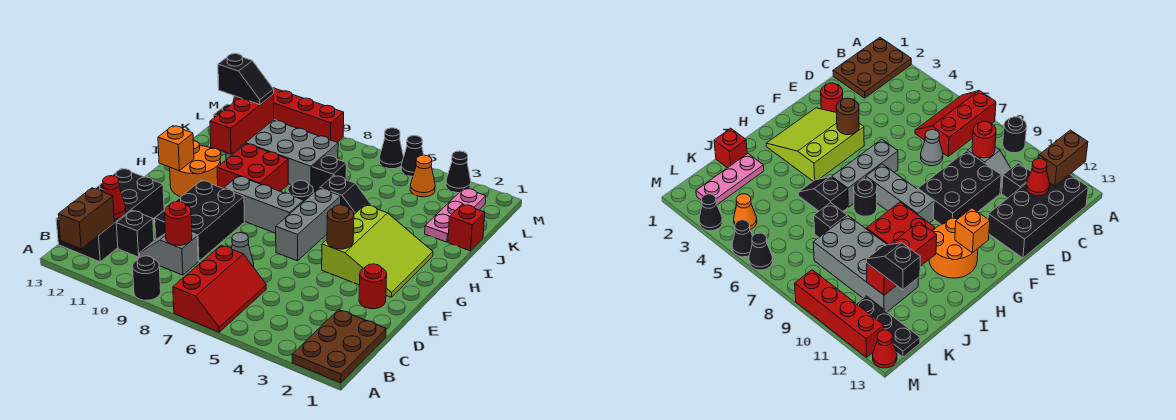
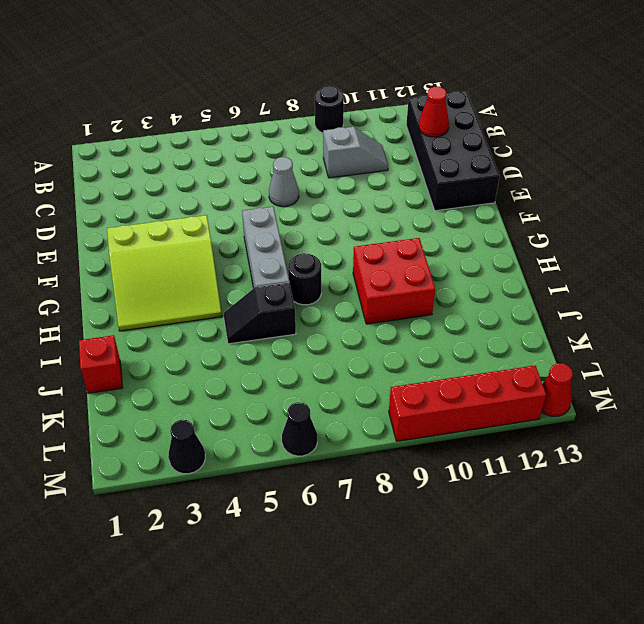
lime 3x3 slope [107,215,222,331] -> lime 3x3 slope turned to [322,205,433,297]
none -> brown 2x3 plate [292,310,386,383]
none -> red 2x3 slope [173,245,266,332]
none -> black 1x1 brick [116,210,154,257]
none -> black 2x3 brick [155,180,245,261]

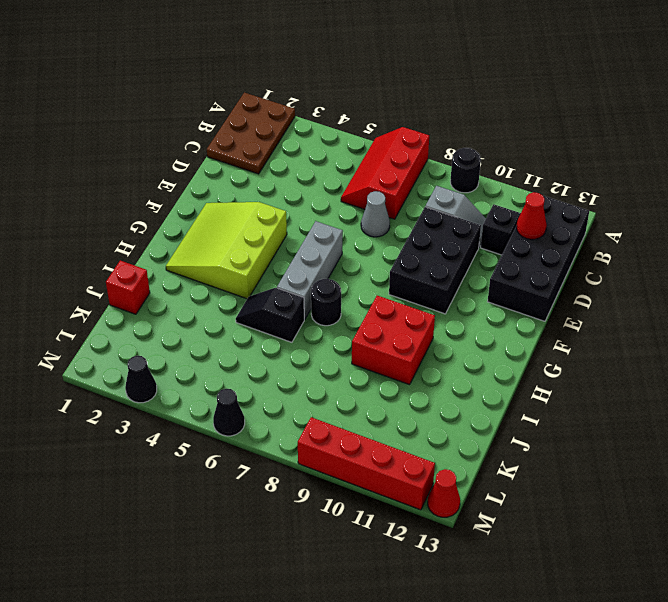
none -> red 1x1 round brick [359,264,387,309]
none -> grey 1x3 brick [224,176,304,233]
none -> orange 2x2 round brick [170,141,221,197]
none -> pink 1x3 plate [425,188,486,242]

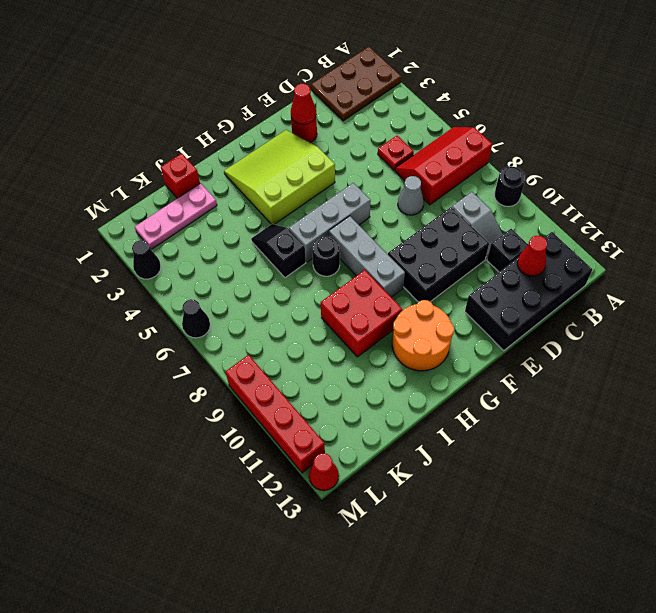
red 1x1 plate [378,136,414,170] -> none
red 1x1 cone [291,84,316,125] -> none
none -> black 1x1 brick [312,155,346,193]
none -> grey 2x4 brick [226,120,338,186]
none -> orange 1x1 cone [410,155,435,197]
none -> black 1x3 plate [856,296,920,357]

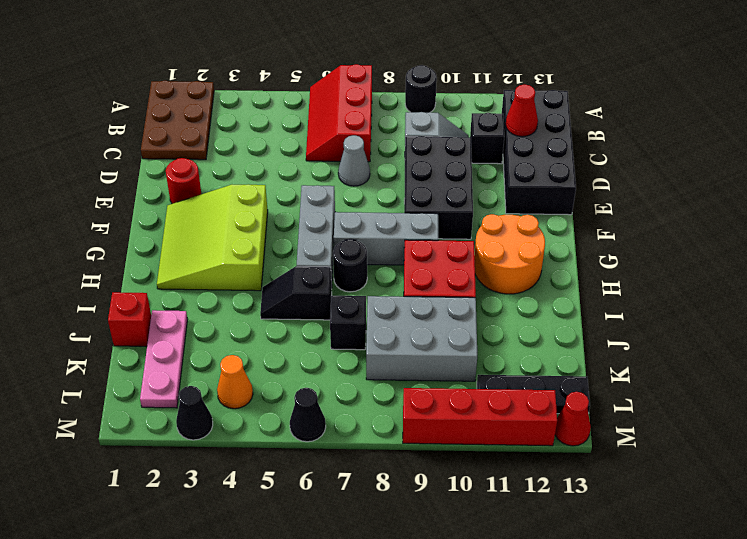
grey 2x3 brick [366,296,477,381] -> grey 2x4 brick [226,120,338,186]
none -> black 1x1 cone [401,136,424,177]
none -> brown 1x2 brick [58,188,114,249]
none -> red 1x1 round brick [165,201,192,245]
none -> brown 1x1 round brick [327,205,354,249]

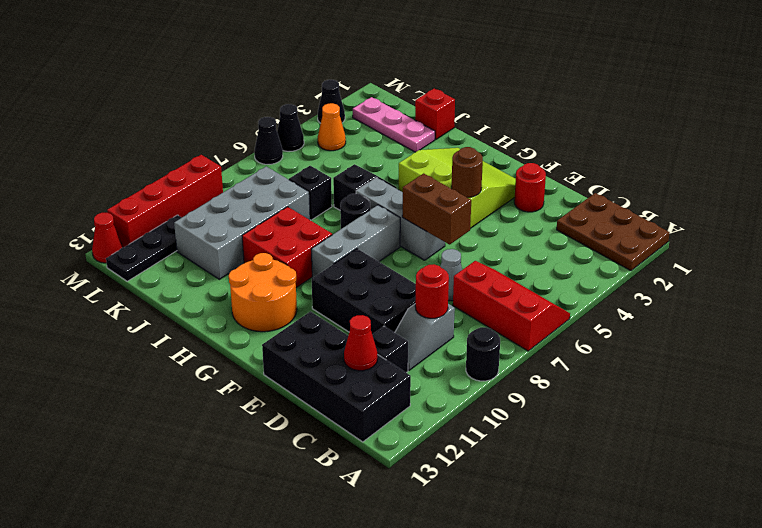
brown 1x2 brick [402,173,471,244] -> brown 1x2 brick moved to [58,188,114,249]
none -> orange 1x1 brick [158,126,194,171]
none -> red 1x3 brick [210,94,274,154]
none -> black 1x2 slope [218,54,274,105]

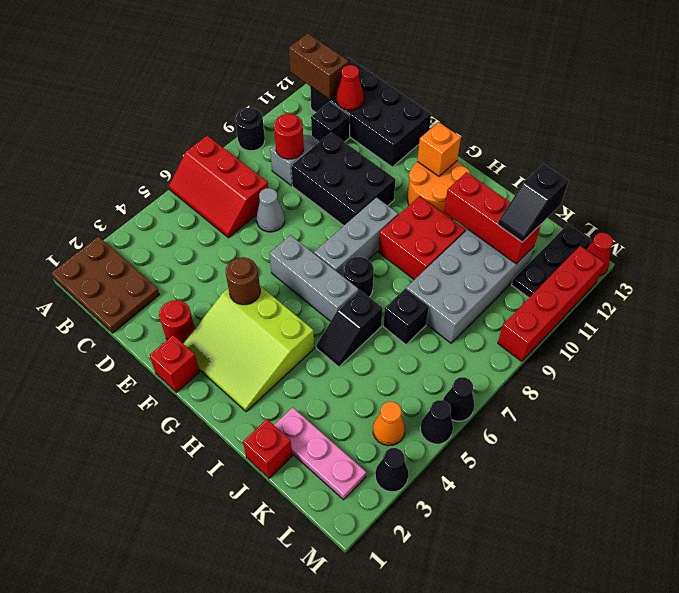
red 1x1 brick [149,335,200,392] -> none

